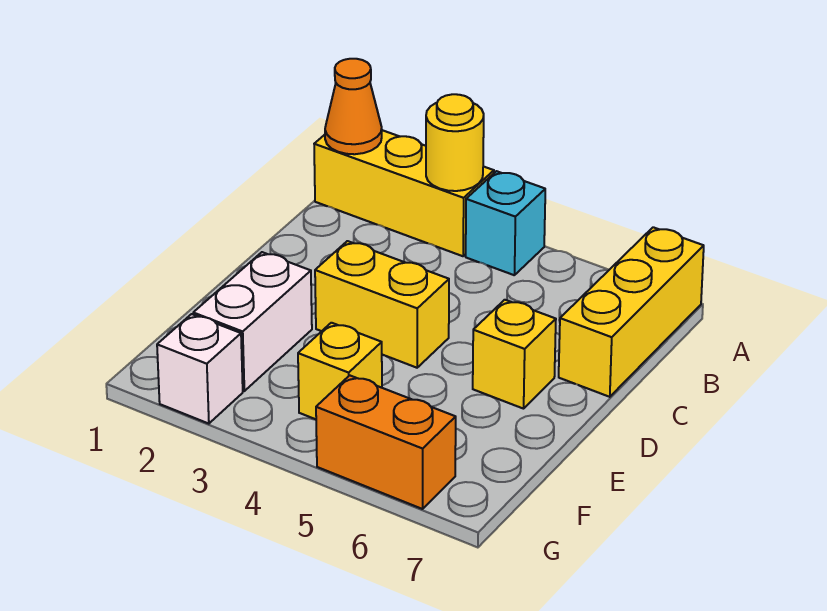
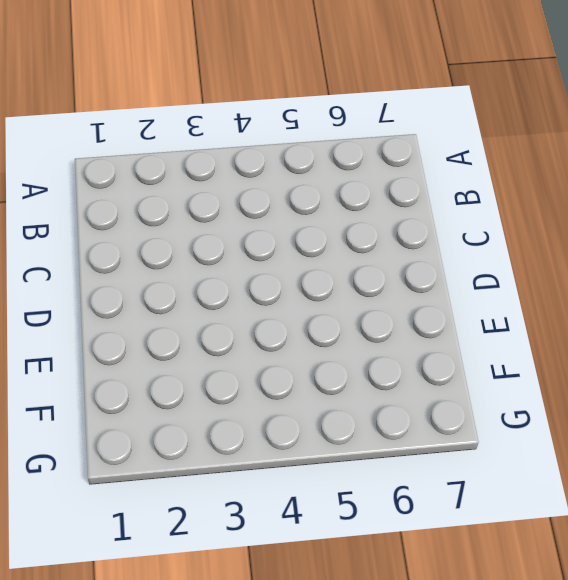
none -> yellow 1x3 brick [314,130,494,256]
none -> cyan 1x1 brick [466,171,545,275]

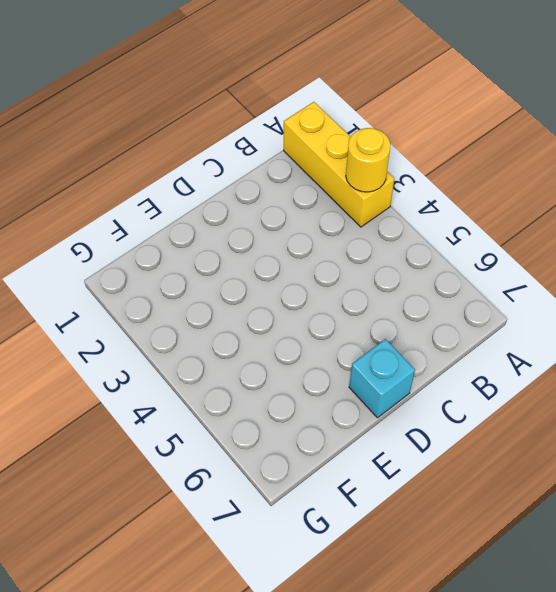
cyan 1x1 brick [349,339,415,418] -> cyan 1x1 brick moved to [466,171,545,275]
none -> yellow 1x3 brick [559,227,704,397]
none -> yellow 1x2 brick [315,241,449,368]

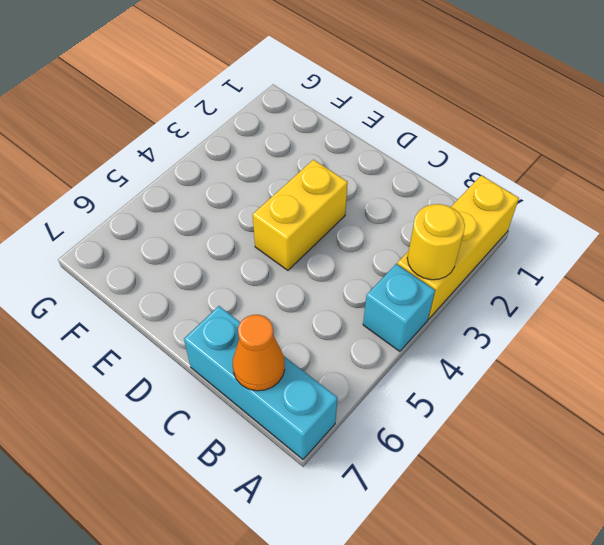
cyan 1x3 brick [184,306,338,459] -> yellow 1x3 brick [559,227,704,397]
orange 1x1 cone [233,315,285,391] -> orange 1x1 cone moved to [325,59,382,154]
none -> yellow 1x1 brick [473,300,556,409]
none -> white 1x2 brick [193,252,312,391]

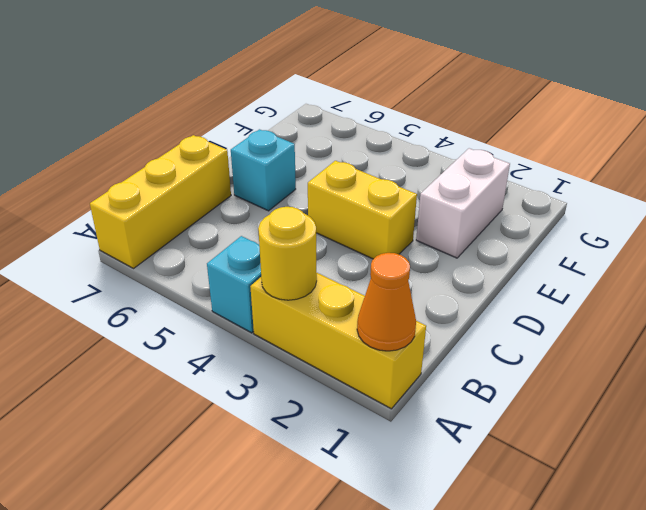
cyan 1x1 brick [231,129,296,211] -> yellow 1x1 brick [473,300,556,409]
none -> yellow 1x1 brick [298,323,382,419]
none -> white 1x1 brick [157,314,243,424]

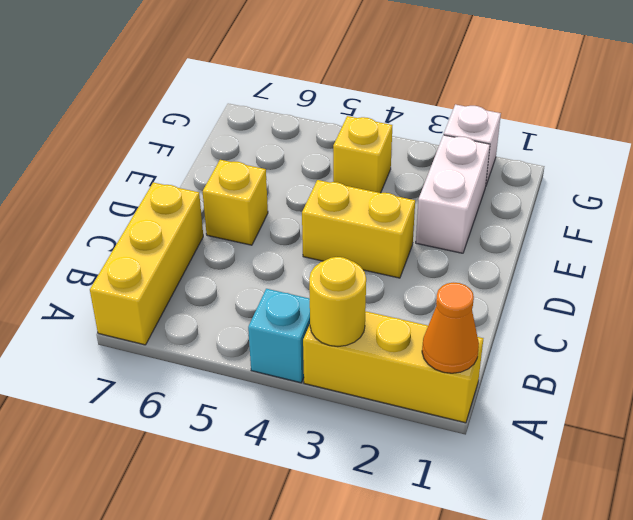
none -> orange 1x2 brick [316,375,456,509]

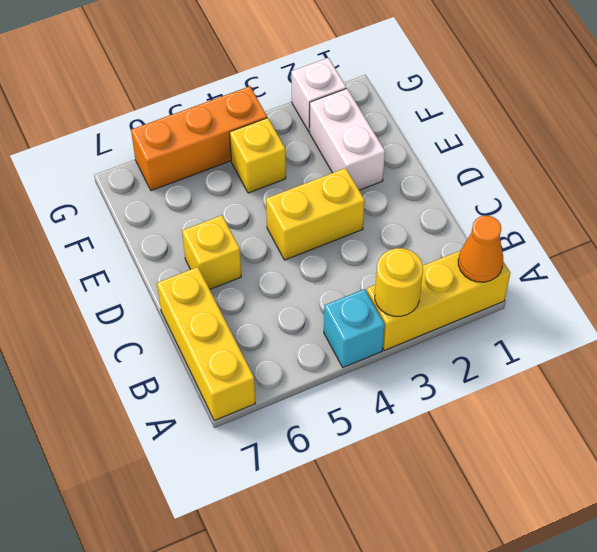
orange 1x3 brick [131,86,267,191] -> orange 1x2 brick [316,375,456,509]

